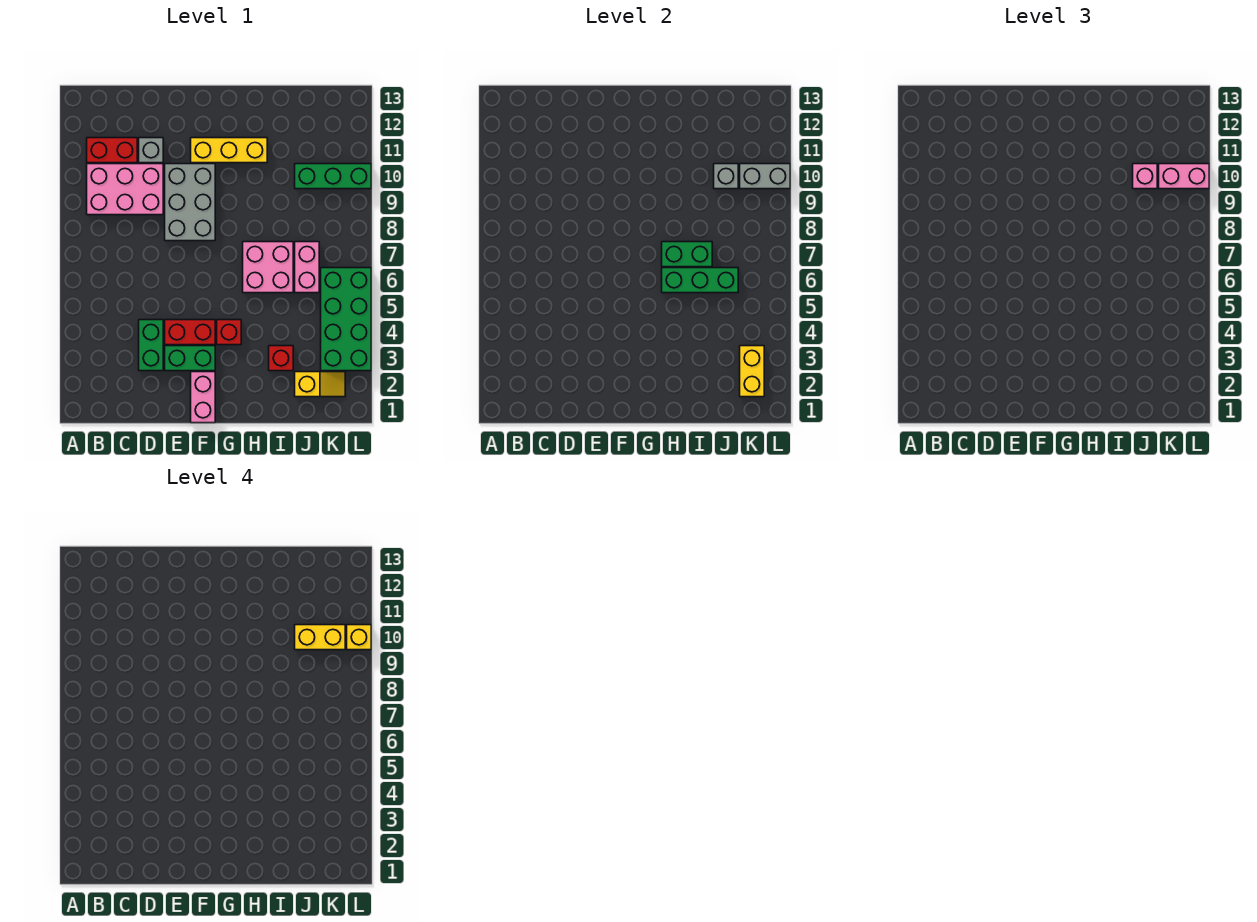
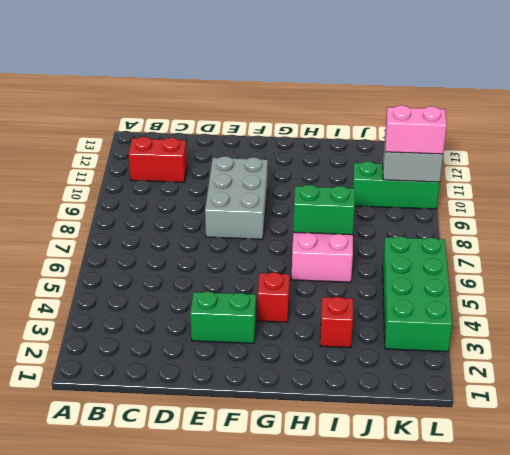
none -> pink 2x3 brick [87,164,163,215]
none -> green 1x2 brick [139,320,163,371]
none -> grey 1x1 brick [139,138,163,163]

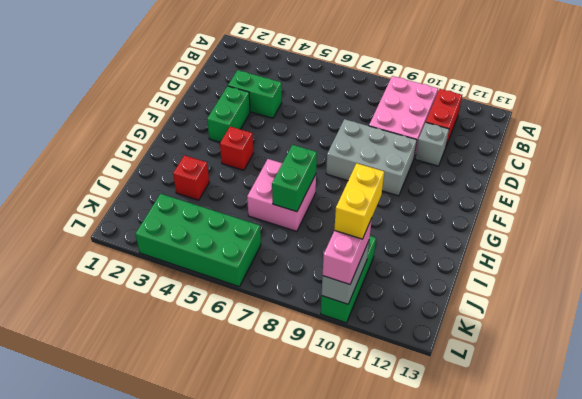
none -> red 1x2 brick [165,320,215,345]
none -> pink 1x2 brick [191,372,215,423]
none -> yellow 1x3 brick [191,138,267,163]

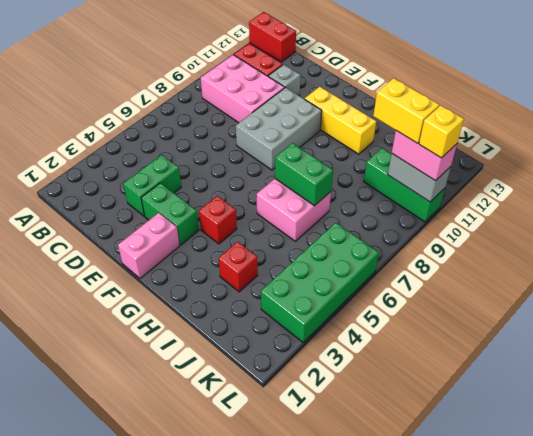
red 1x2 brick [249,12,296,62] -> red 1x2 brick moved to [165,320,215,345]
none -> yellow 1x2 slope [295,372,345,397]
none -> pink 1x2 brick [295,242,319,293]
none -> green 1x3 brick [662,268,738,293]

